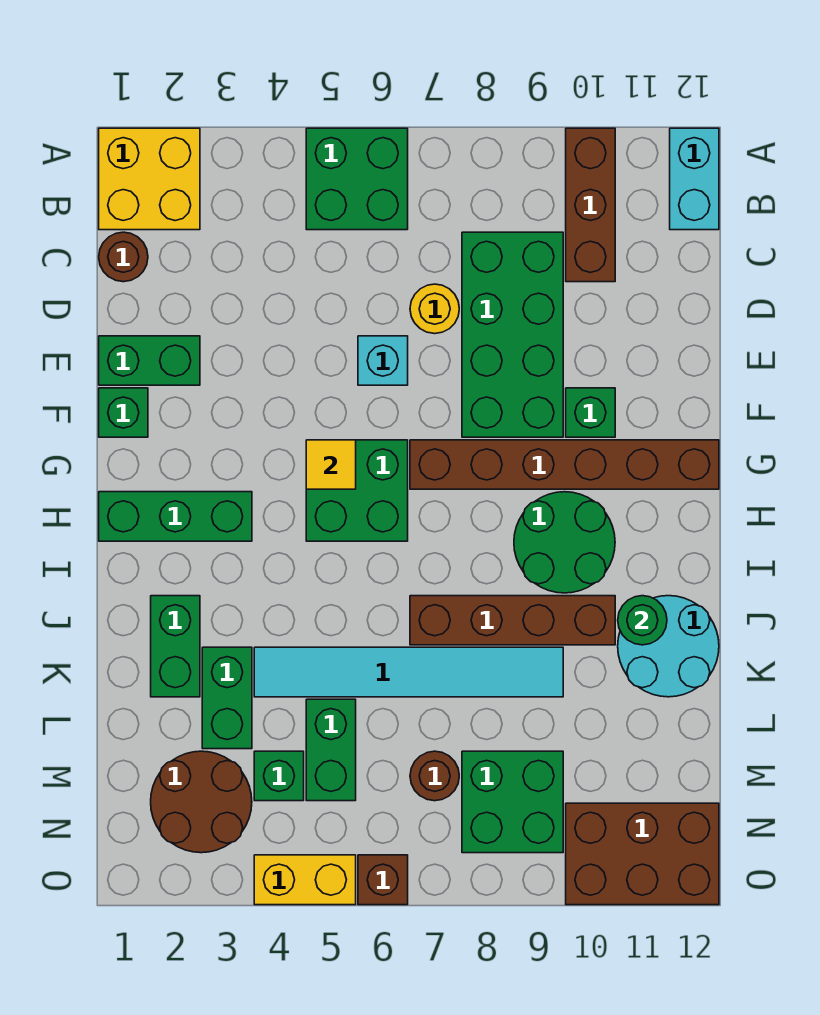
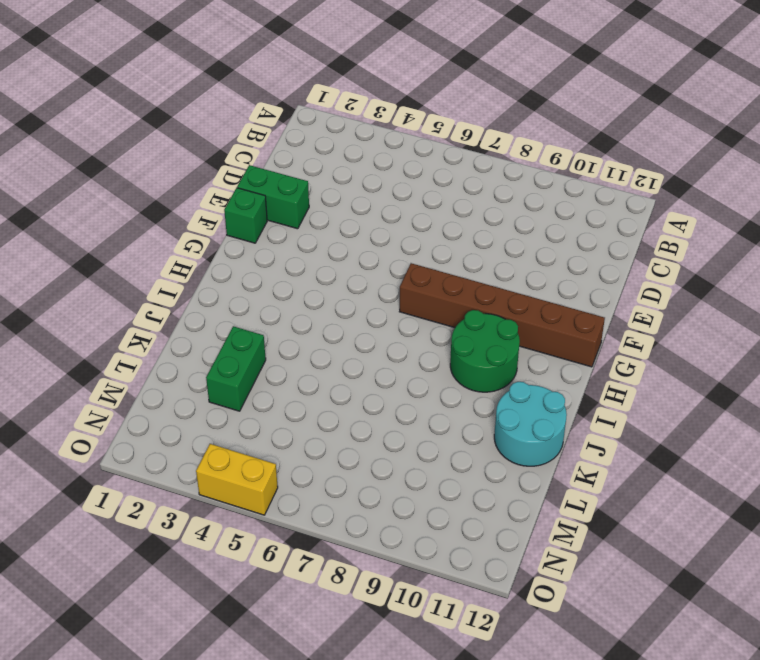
none -> yellow 2x2 brick [99,128,200,230]
none -> green 2x2 brick [306,128,408,230]
none -> brown 1x3 brick [566,128,615,282]
none -> cyan 1x2 brick [670,128,719,230]

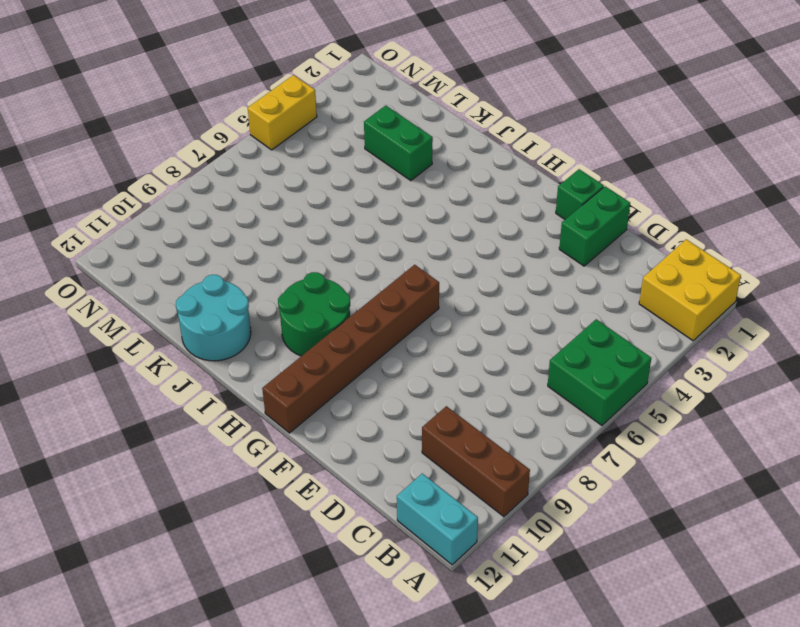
none -> brown 1x1 round brick [99,232,148,282]
none -> green 2x4 brick [462,232,563,437]
none -> yellow 1x1 round brick [410,284,459,334]
none -> cyan 1x1 brick [358,336,408,385]

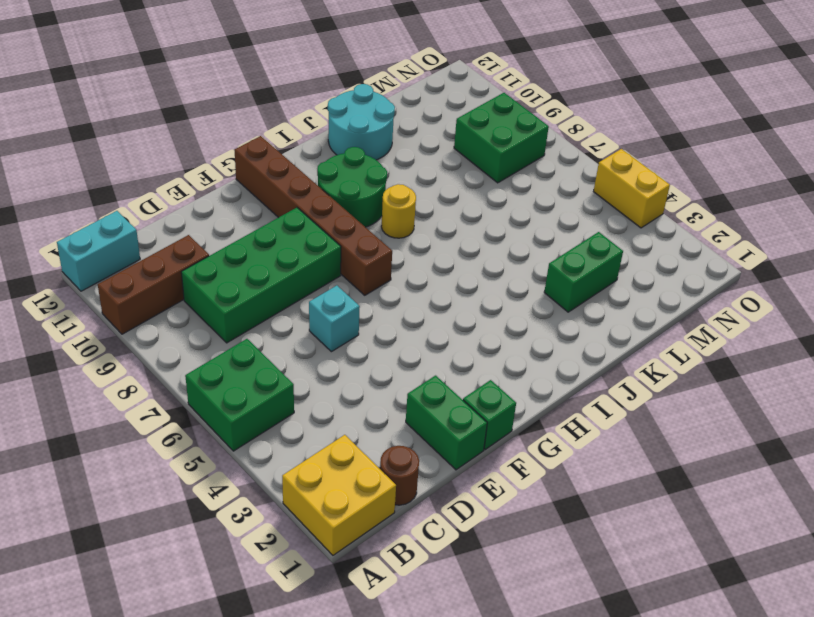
yellow 1x1 round brick [381,184,416,238] -> yellow 1x1 round brick moved to [410,284,459,334]
none -> green 1x1 brick [566,388,615,437]
none -> green 2x2 brick [306,440,408,541]
none -> green 1x3 brick [99,492,252,541]
none -> green 1x2 brick [151,596,200,697]

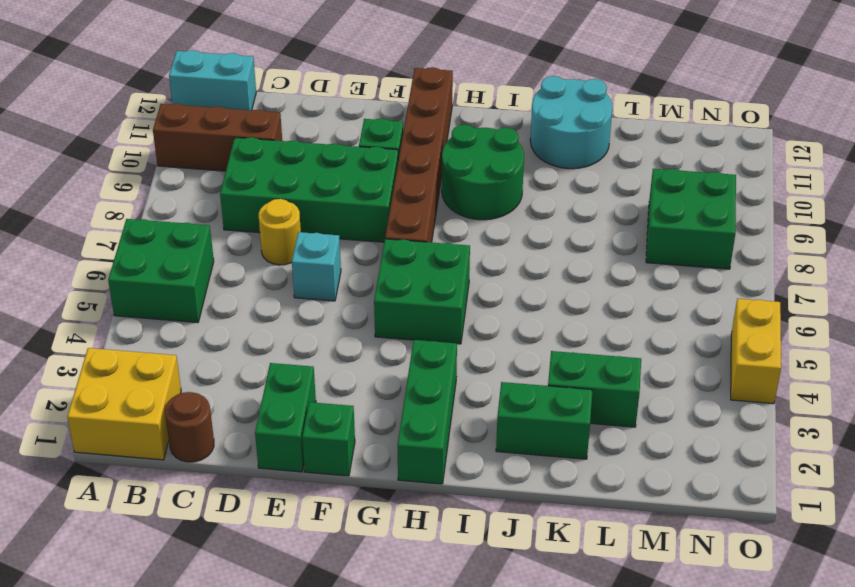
none -> brown 1x4 brick [410,596,615,645]
none -> cyan 1x6 tile [254,647,563,697]
none -> green 1x2 brick [306,699,356,801]
none -> brown 2x2 round brick [151,751,252,853]

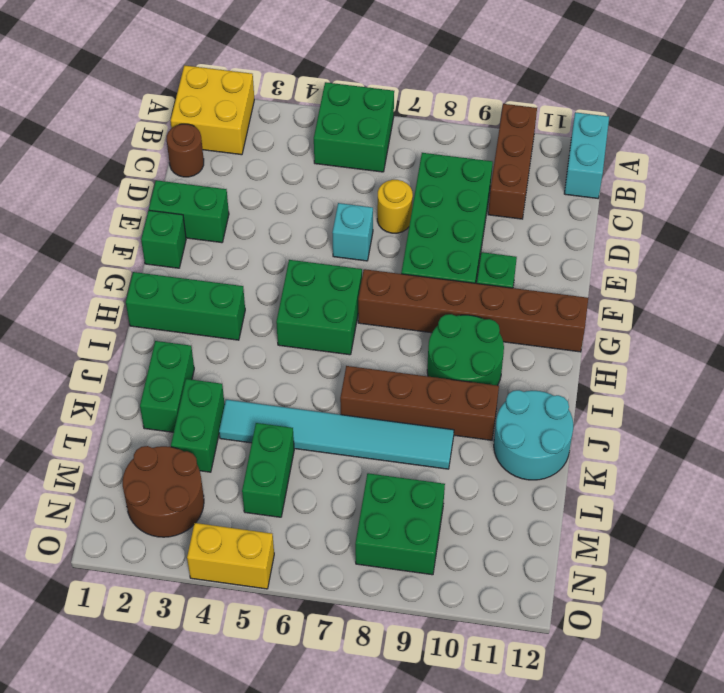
none -> green 1x1 brick [254,751,304,801]
none -> brown 1x1 round brick [410,751,459,801]
none -> brown 2x3 brick [566,803,719,905]
none -> brown 1x1 brick [358,855,408,905]

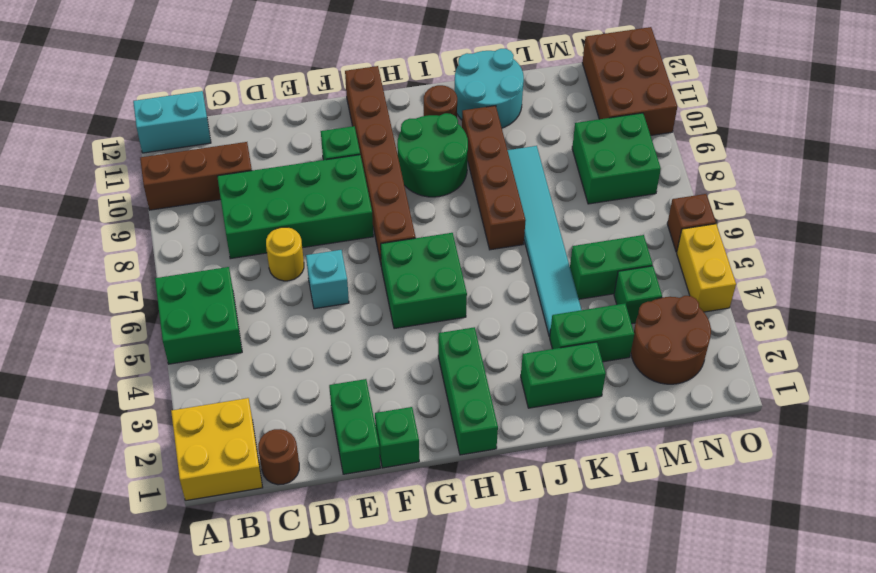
brown 1x1 round brick [424,85,457,118] -> brown 1x1 round brick moved to [410,751,459,801]
none -> yellow 1x1 tile [306,440,356,489]
none -> green 1x1 round brick [618,596,667,645]

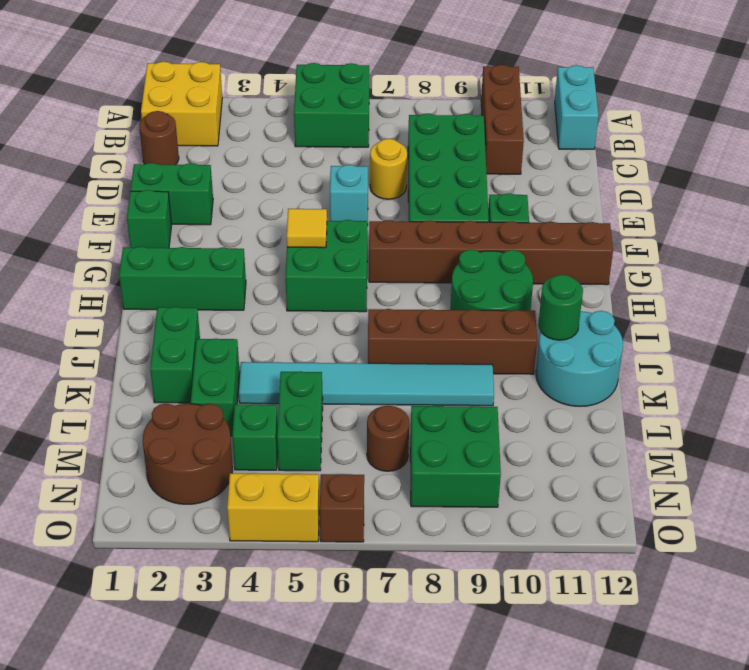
none -> brown 2x3 brick [566,803,719,905]

